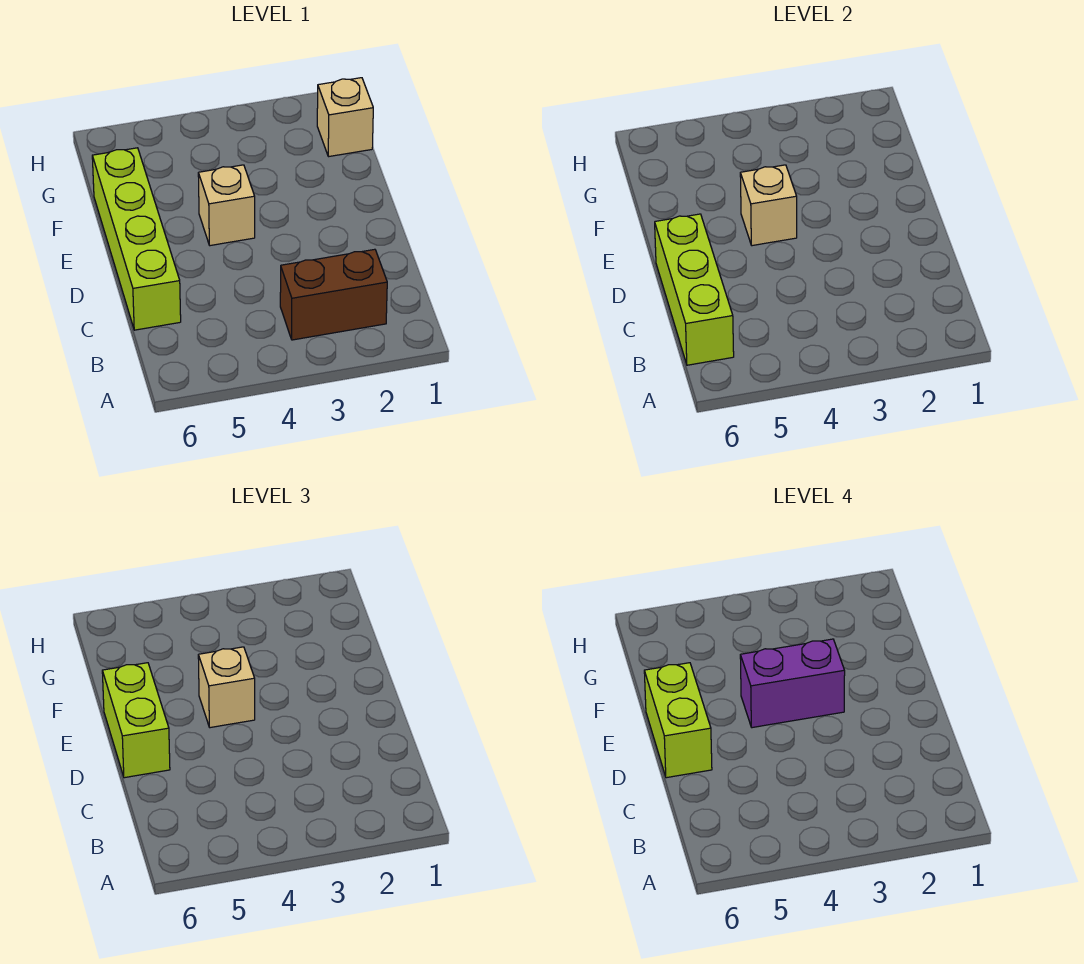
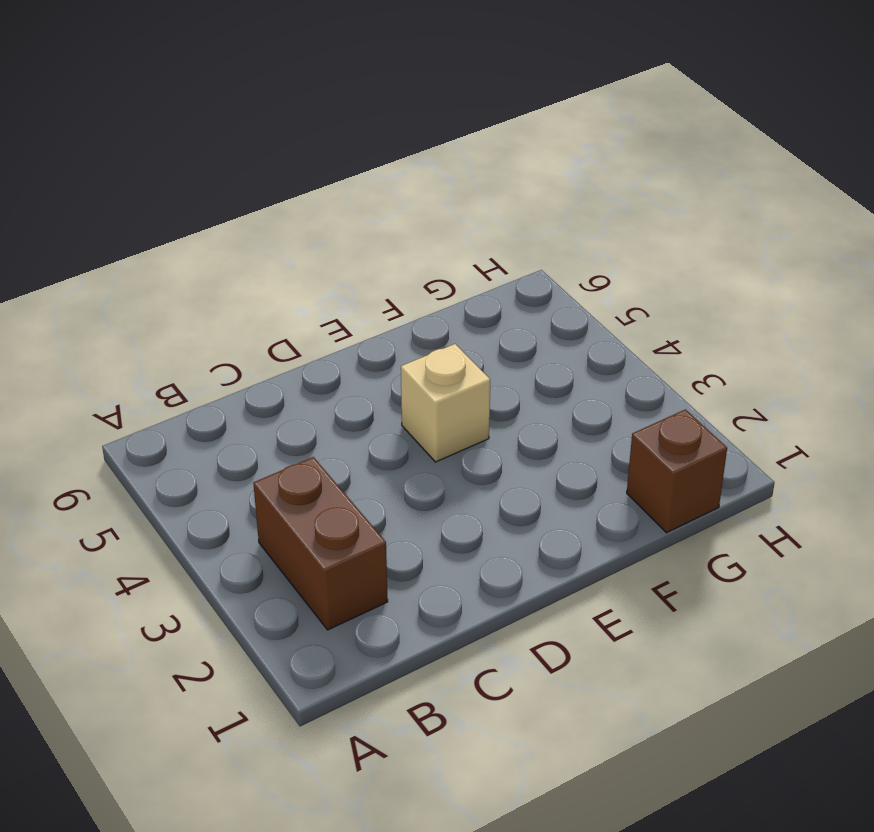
brown 1x1 brick [627,409,727,533] -> tan 1x1 brick [317,78,373,157]
none -> lime 1x4 brick [92,148,181,330]
none -> lime 1x3 brick [655,214,734,365]

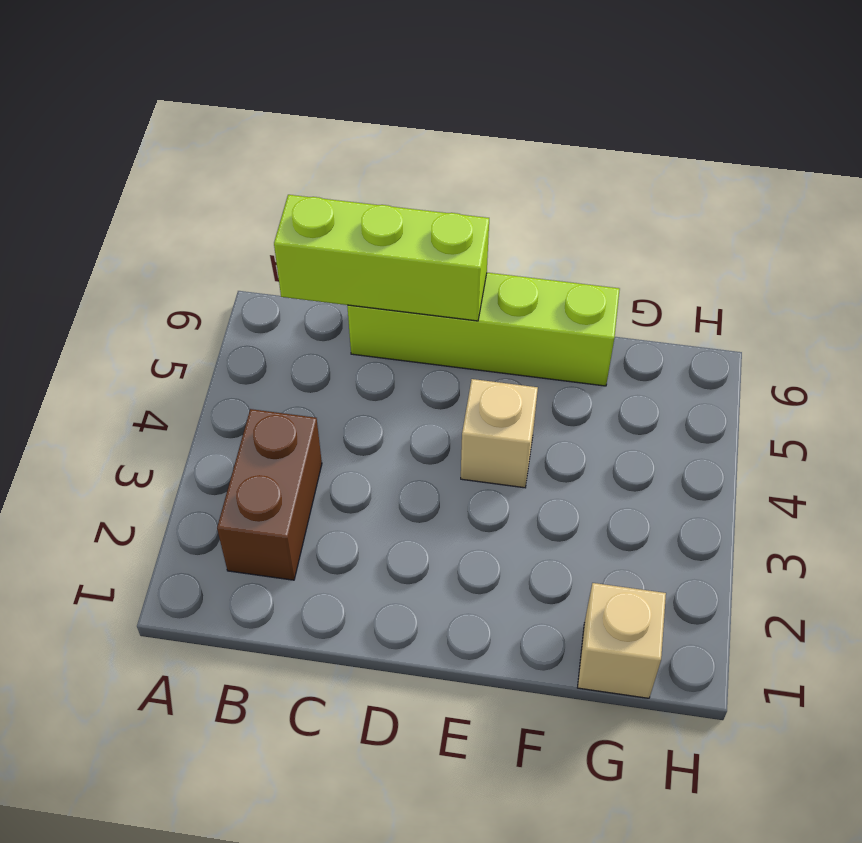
none -> tan 1x1 brick [740,165,797,246]
none -> lime 1x2 brick [102,663,170,778]

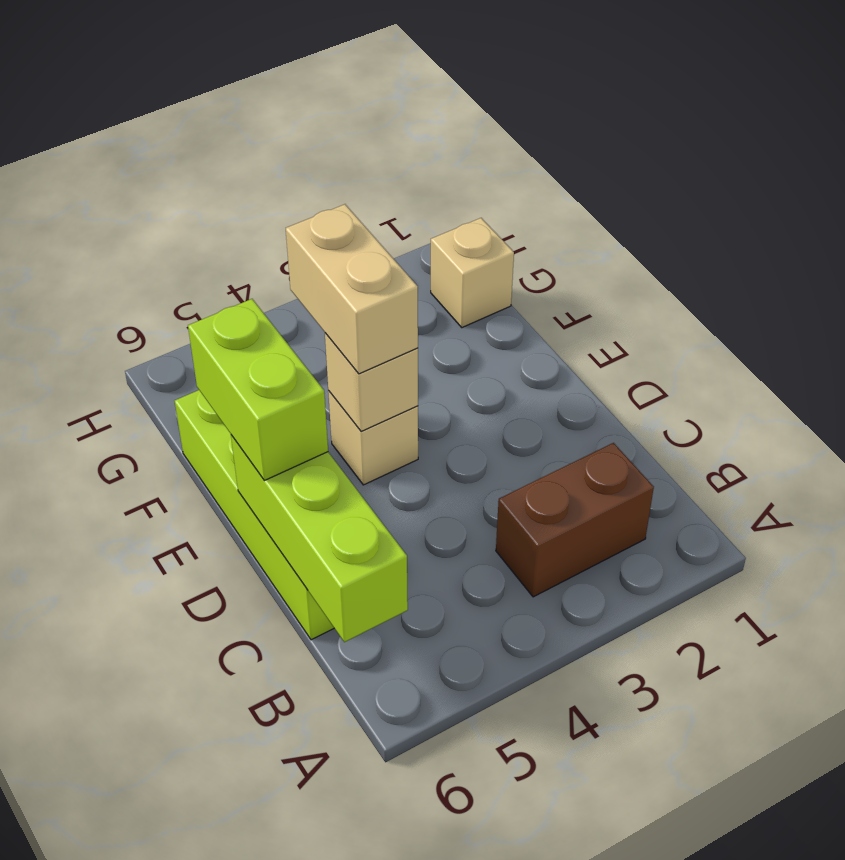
tan 1x2 brick [286,204,418,374] -> tan 1x1 brick [198,647,255,728]
none -> lime 1x2 brick [644,663,712,778]
none -> purple 1x2 brick [740,639,845,728]

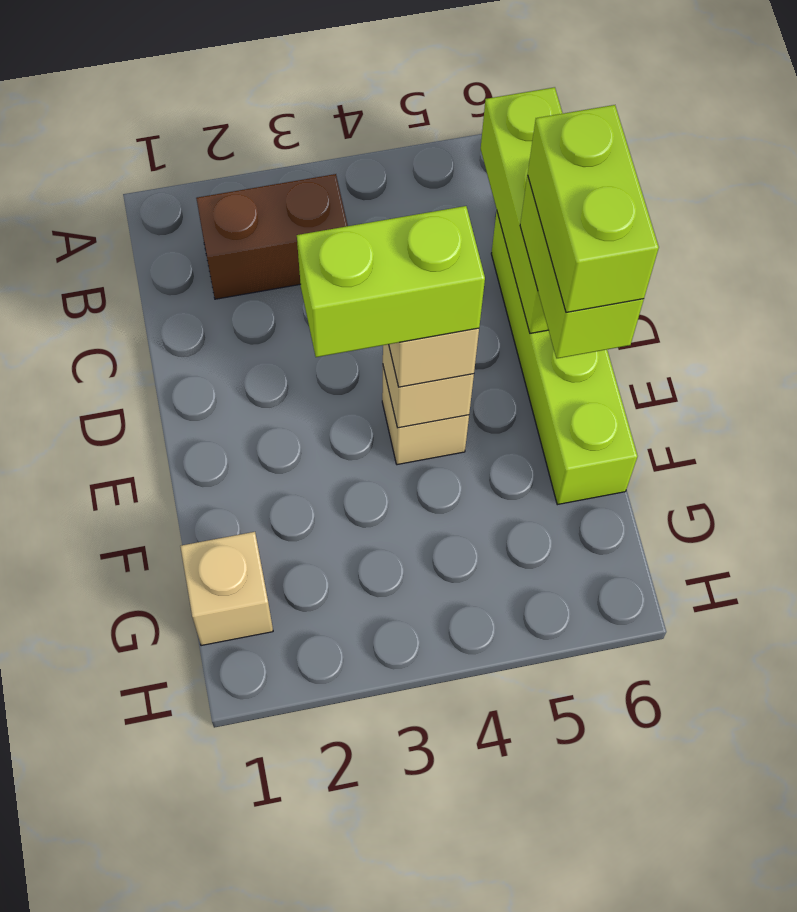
lime 1x2 brick [297,206,485,357] -> purple 1x2 brick [740,639,845,728]

